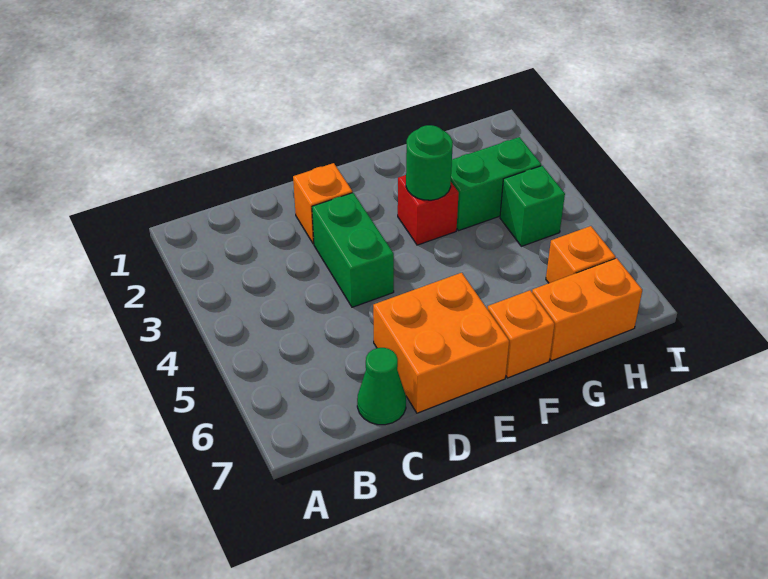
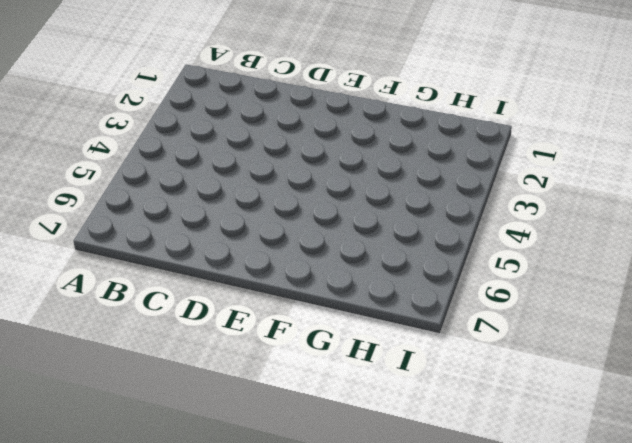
none -> green 1x1 cone [357,348,406,425]
none -> orange 1x1 brick [293,163,352,244]

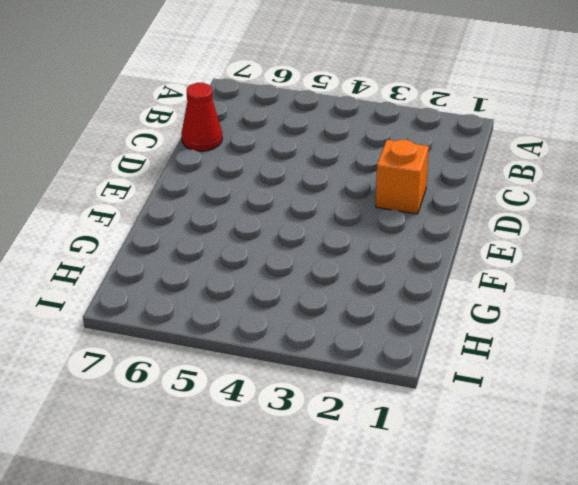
red 1x1 cone [181,83,222,151] -> green 1x1 cone [357,348,406,425]
none -> green 1x2 brick [312,193,394,307]
none -> orange 2x2 brick [373,273,509,413]

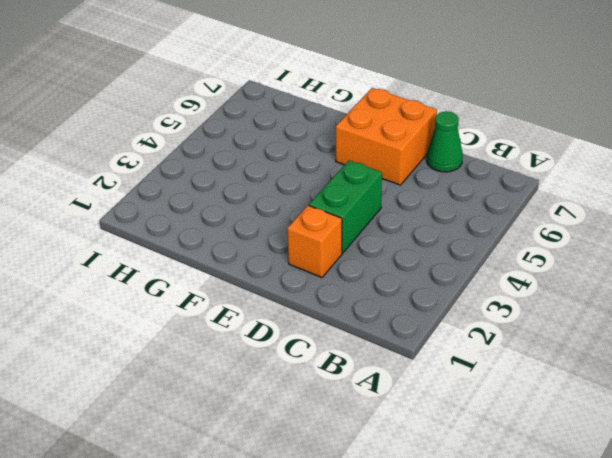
none -> red 1x1 brick [398,175,459,245]
none -> orange 1x1 brick [488,290,555,378]

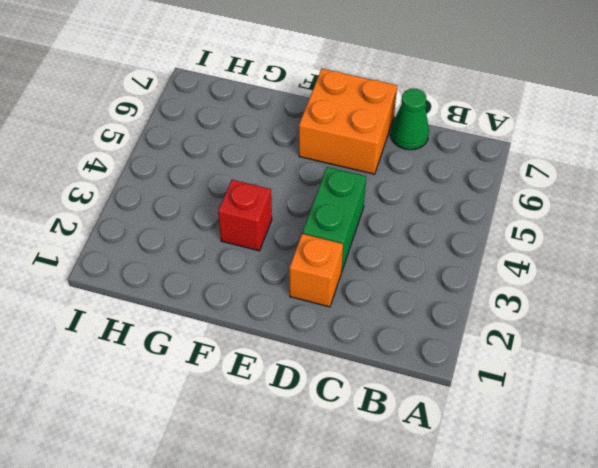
none -> orange 1x1 brick [488,290,555,378]
none -> green 1x2 brick [451,137,541,231]

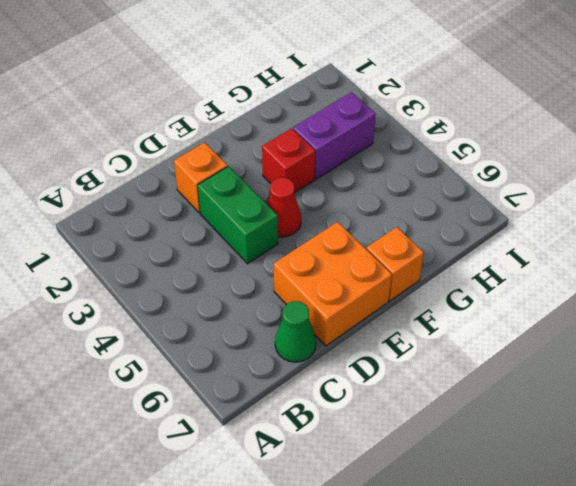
red 1x1 cone [267,177,301,237] -> none
purple 1x2 brick [293,92,376,179] -> green 1x2 brick [451,137,541,231]
none -> orange 1x2 brick [532,258,642,361]
none -> green 1x1 brick [500,166,565,246]

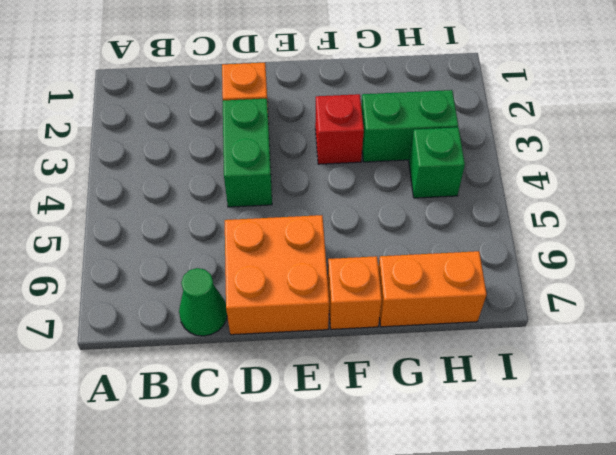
none -> orange 1x1 brick [546,226,615,283]
none -> green 1x1 round brick [406,125,453,200]

